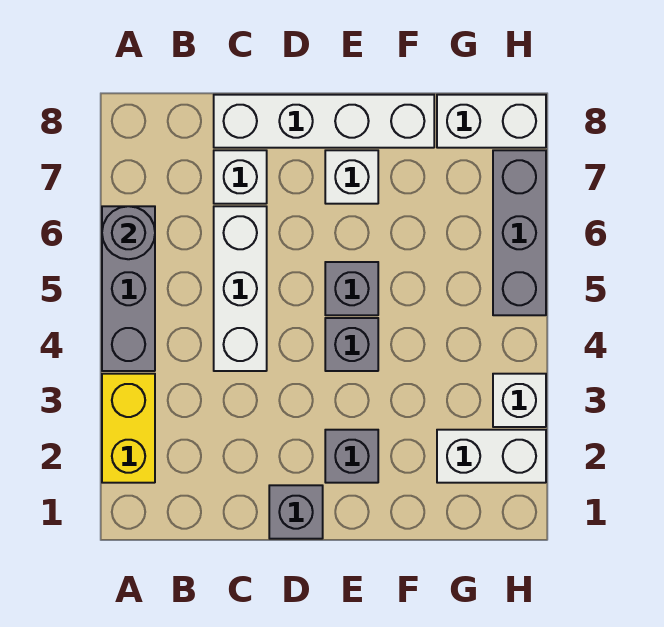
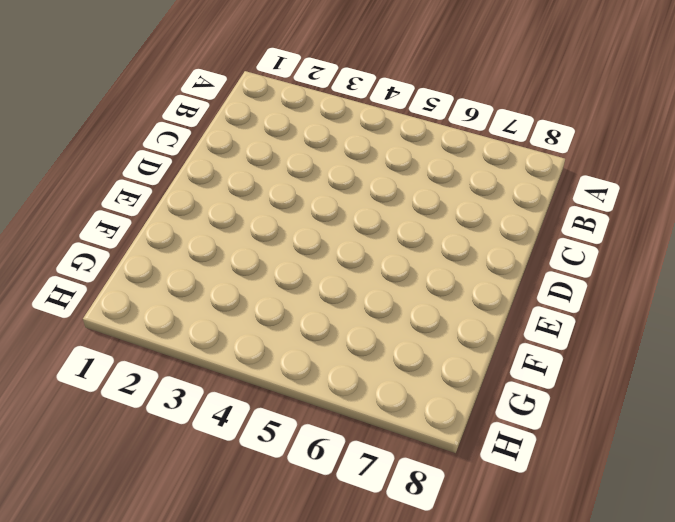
none -> yellow 1x2 brick [102,374,155,483]
none -> grey 1x3 brick [102,206,155,371]
none -> white 1x3 brick [214,206,267,371]

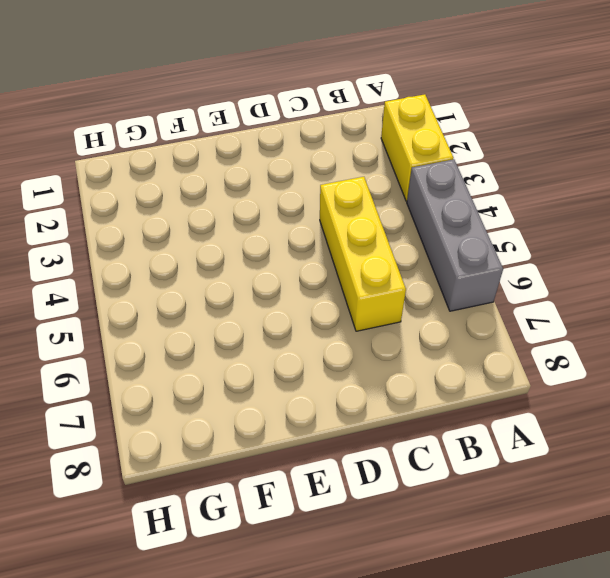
yellow 1x3 brick [320,177,406,331] -> white 1x3 brick [214,206,267,371]
none -> white 1x1 brick [214,150,267,204]
none -> white 1x4 brick [214,95,434,148]
none -> grey 1x1 brick [269,485,323,539]

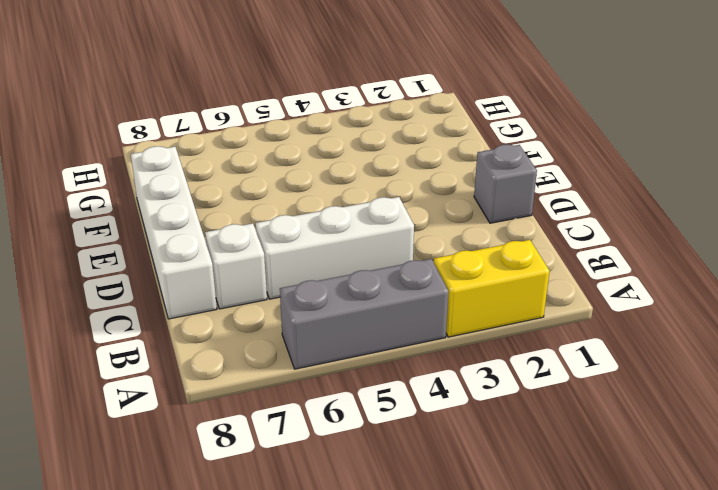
none -> grey 1x1 brick [325,430,378,483]
none -> grey 1x1 brick [325,318,378,371]
none -> grey 1x1 brick [325,262,378,315]

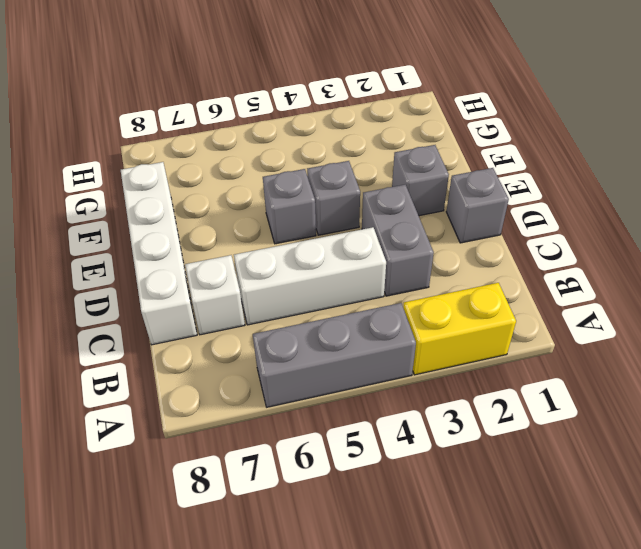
grey 1x2 brick [362,185,434,296] -> none
none -> white 1x1 brick [325,150,378,204]
none -> white 1x2 brick [437,430,546,483]
none -> white 1x2 brick [437,95,546,148]

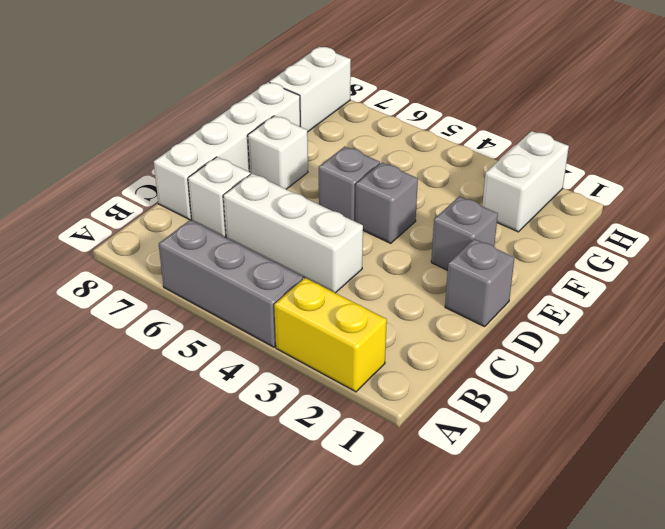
none -> white 1x1 brick [493,374,546,427]
none -> grey 1x3 brick [493,150,546,315]
none -> grey 1x1 round brick [102,206,155,259]

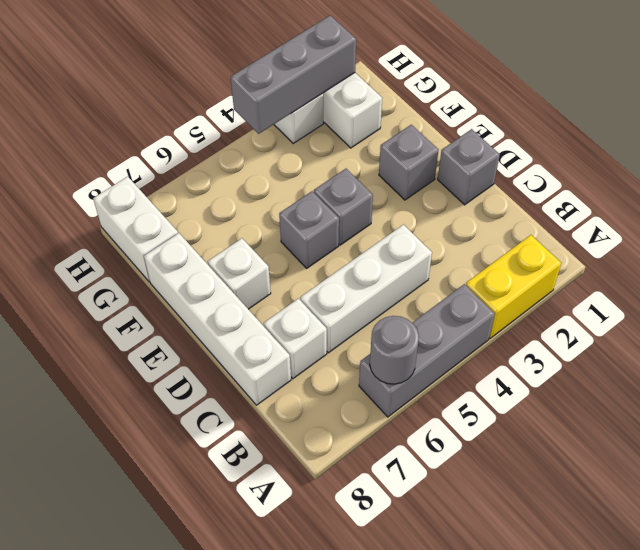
grey 1x3 brick [231,16,356,134] -> grey 1x3 brick moved to [493,150,546,315]

